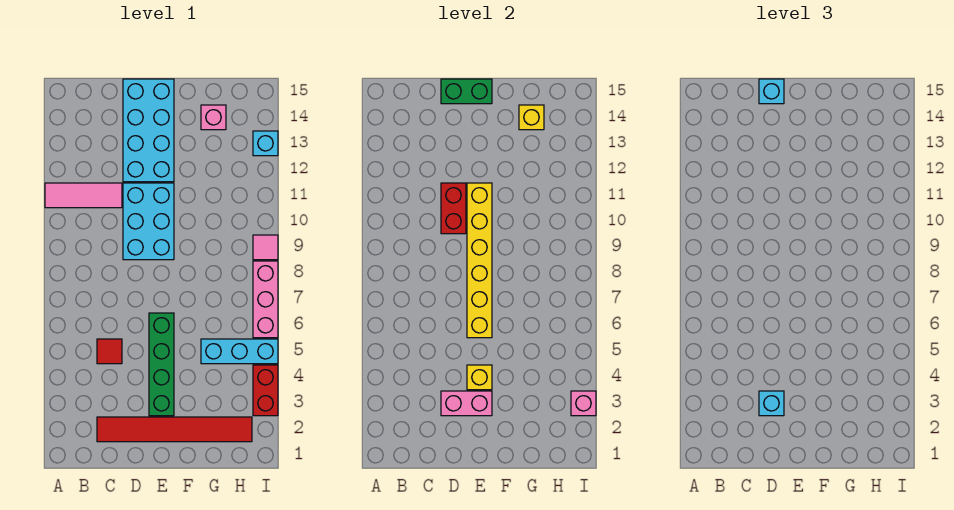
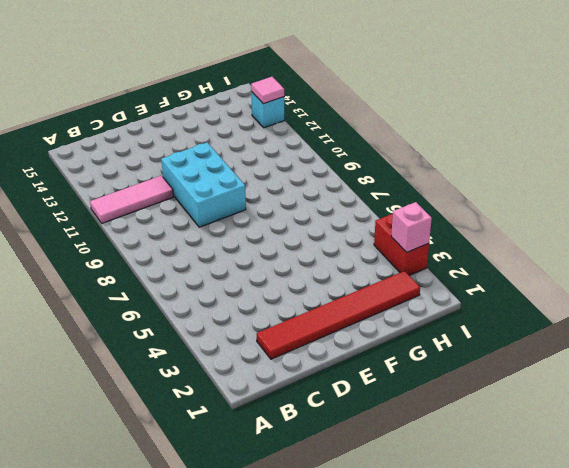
pink 1x1 tile [251,77,284,104] -> pink 1x1 tile moved to [253,235,278,260]
none -> red 1x1 tile [97,339,122,364]
none -> cyan 2x4 brick [123,79,174,182]
none -> green 1x4 brick [149,313,174,416]

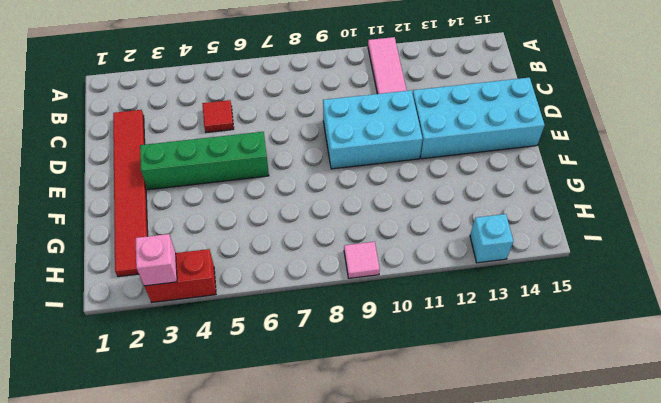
none -> cyan 1x3 brick [201,339,278,364]
none -> pink 1x1 brick [201,105,226,130]
none -> pink 1x3 brick [253,261,278,338]

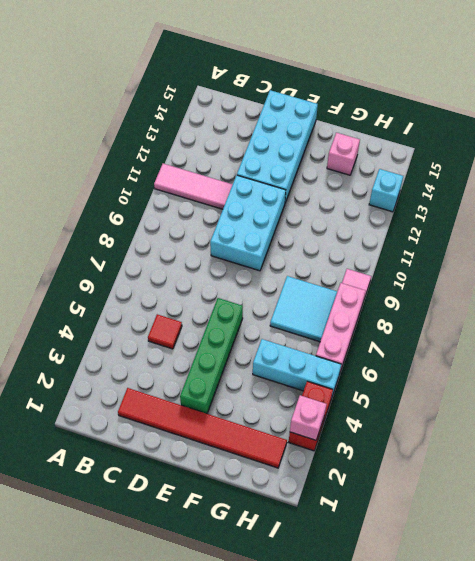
cyan 2x2 tile [270,276,337,342] -> none
none -> pink 1x2 brick [441,391,492,416]
none -> red 1x2 brick [441,183,466,234]
none -> green 1x2 brick [441,79,492,104]

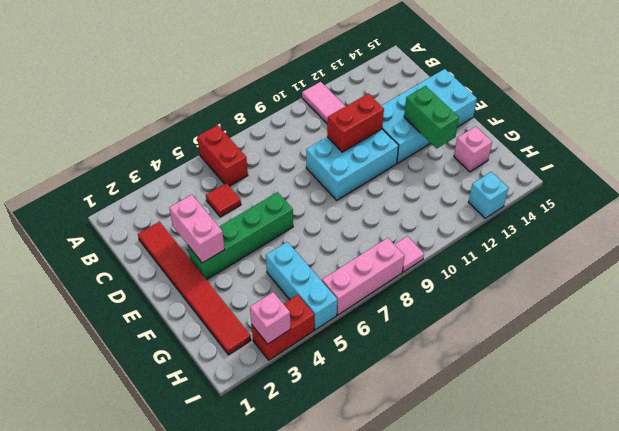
red 1x2 brick [197,125,248,186] -> none
green 1x2 brick [404,86,459,148] -> green 1x2 brick moved to [441,79,492,104]
none -> yellow 1x1 brick [467,365,492,390]
none -> yellow 1x6 brick [467,183,492,338]
none -> yellow 1x1 brick [519,105,544,130]

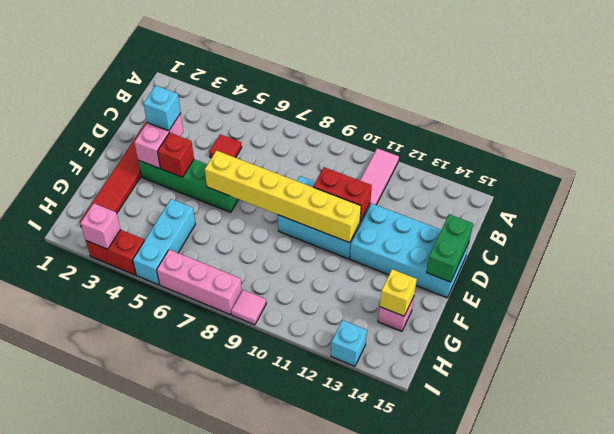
red 1x1 brick [158,133,194,177] -> yellow 1x1 brick [467,365,492,390]
none -> cyan 1x1 brick [759,79,784,104]

